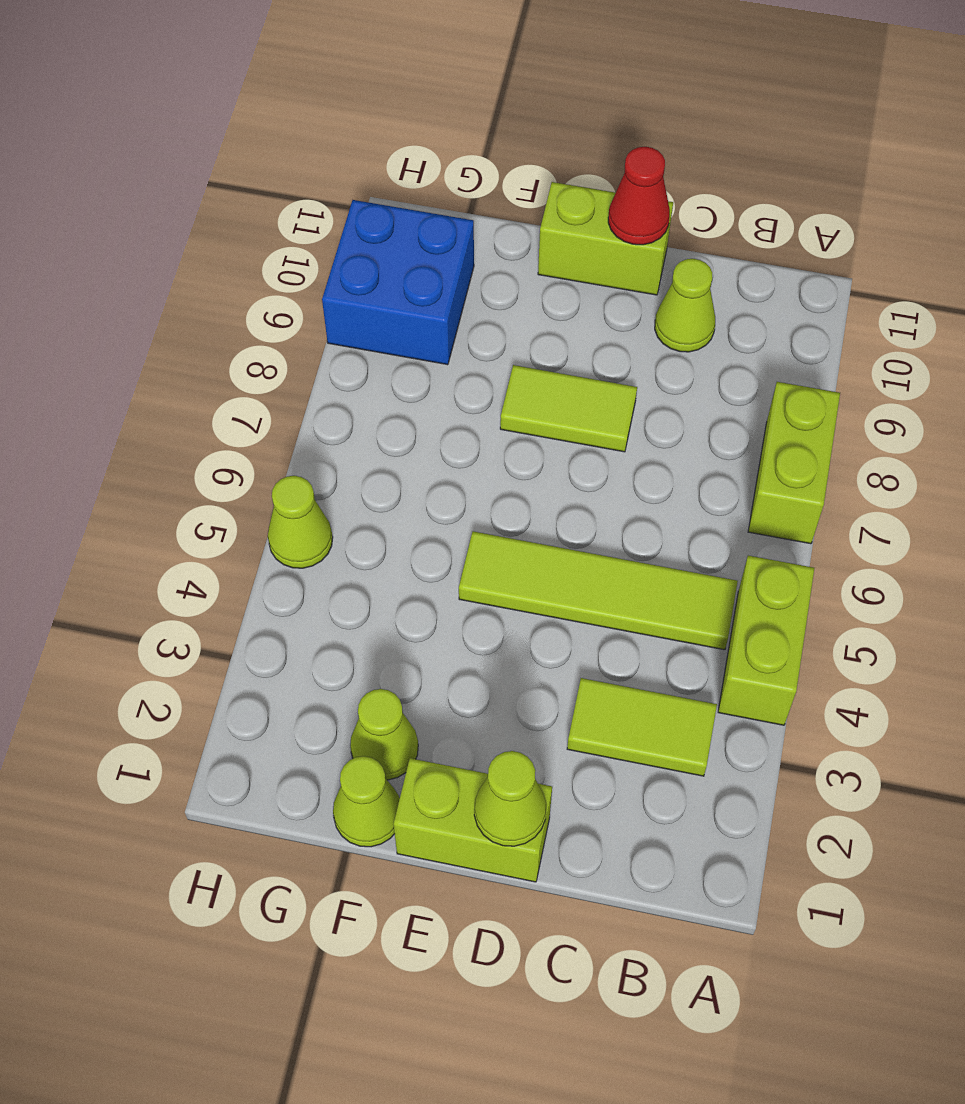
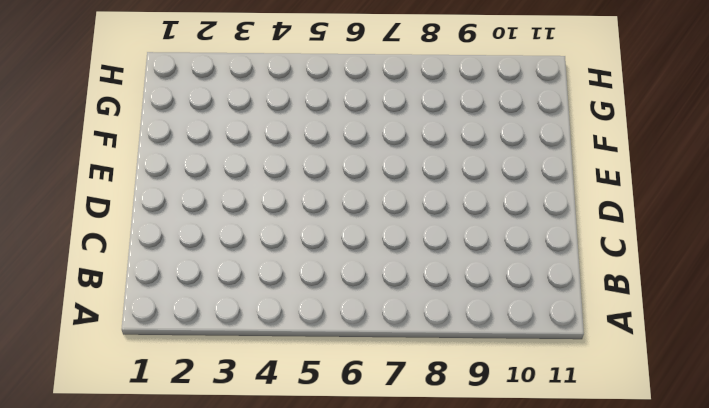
none -> lime 1x2 brick [718,556,814,725]
none -> lime 1x2 brick [748,382,840,544]
none -> lime 1x2 tile [567,678,717,776]

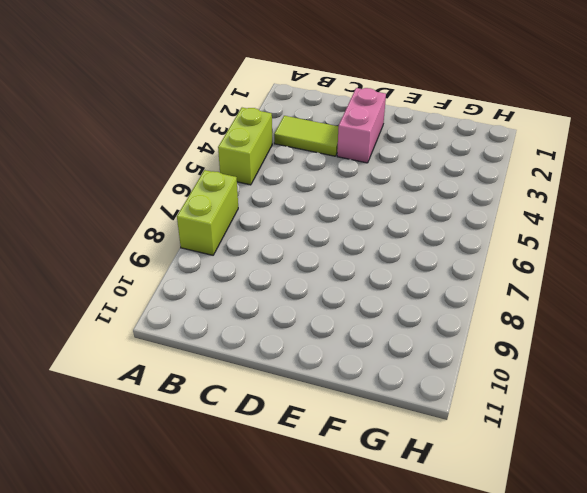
pink 1x2 brick [337,88,386,163] -> none
none -> lime 1x4 tile [459,531,738,650]
none -> lime 1x1 cone [655,259,715,352]
none -> lime 1x2 brick [394,758,552,882]

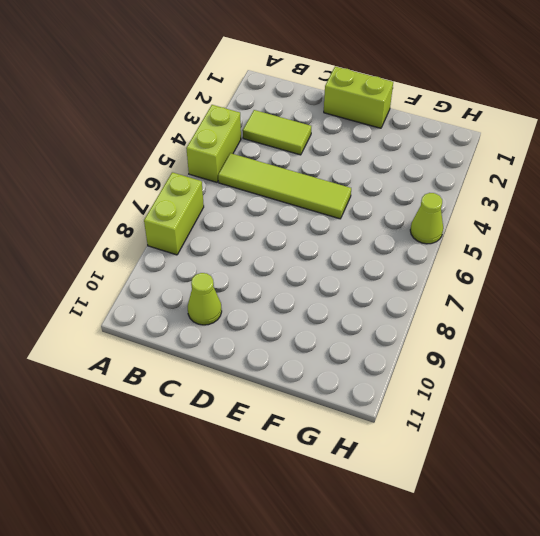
none -> lime 1x2 tile [500,365,637,452]
none -> lime 1x2 brick [538,182,673,295]
none -> lime 1x1 cone [333,756,400,847]

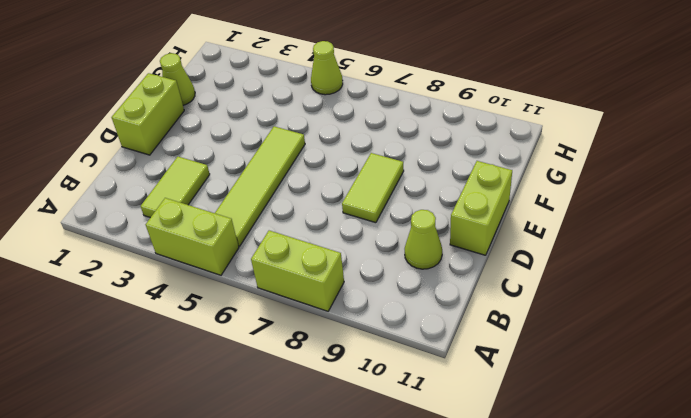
none -> lime 1x1 cone [350,689,418,780]
none -> blue 2x2 brick [322,200,474,365]
none -> lime 1x1 cone [474,751,546,846]

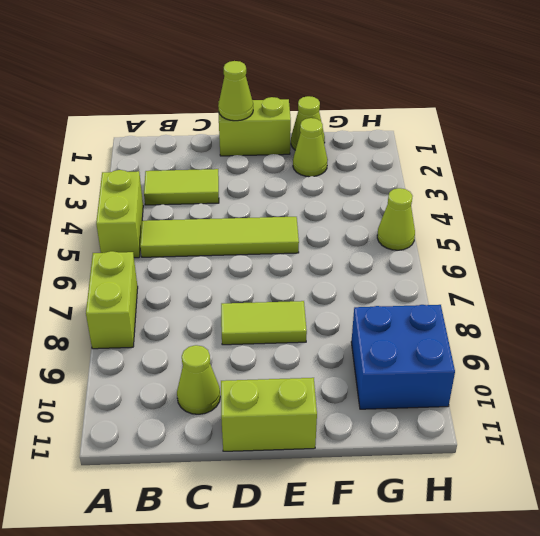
none -> red 1x1 cone [608,147,670,245]

